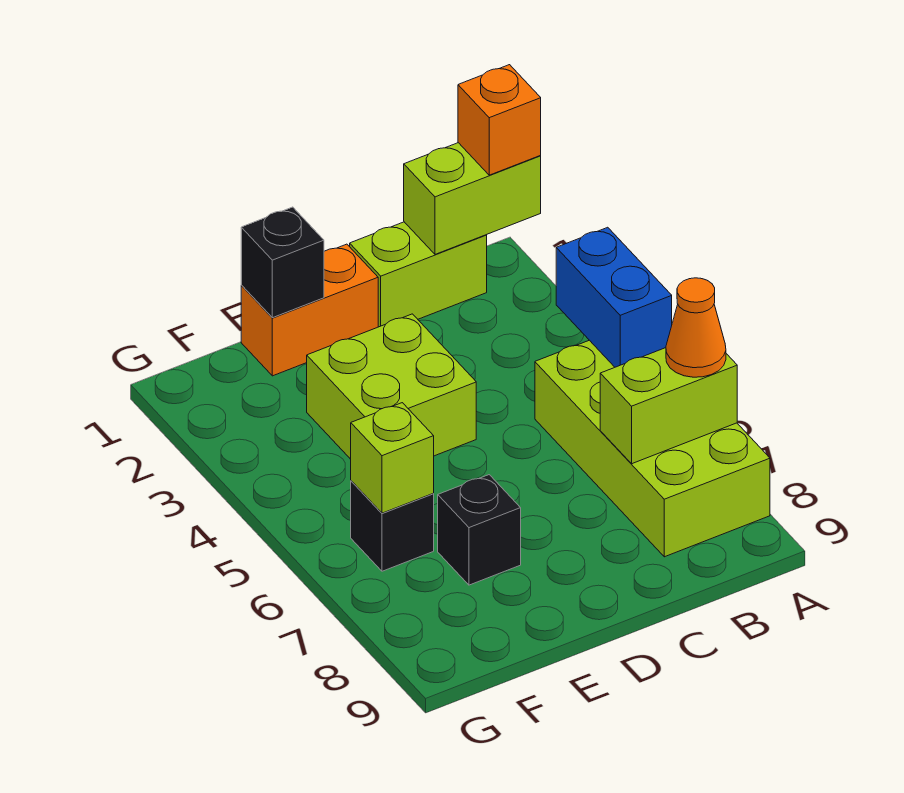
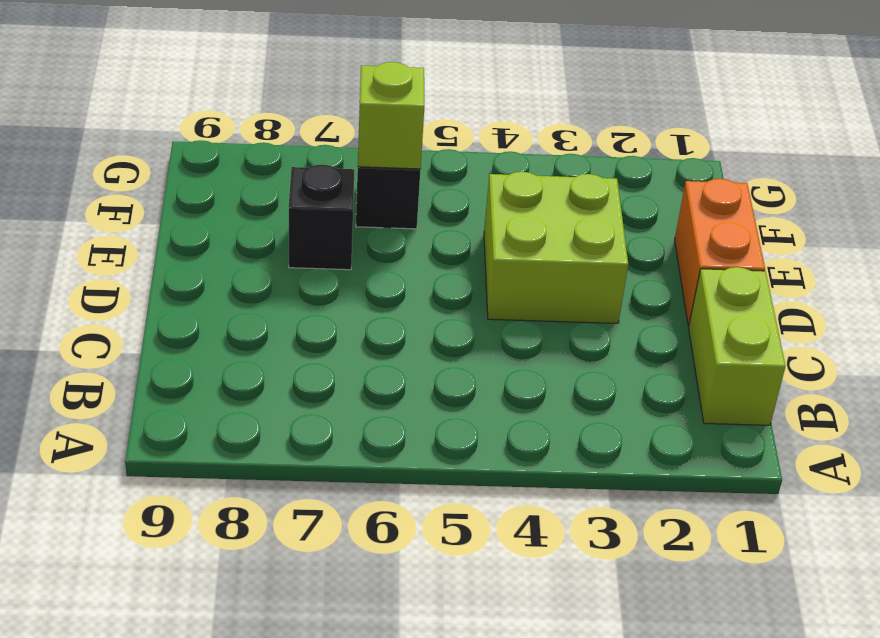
none -> lime 2x4 brick [535,340,770,557]
none -> lime 1x2 brick [404,143,541,254]
none -> blue 1x2 brick [556,227,672,367]

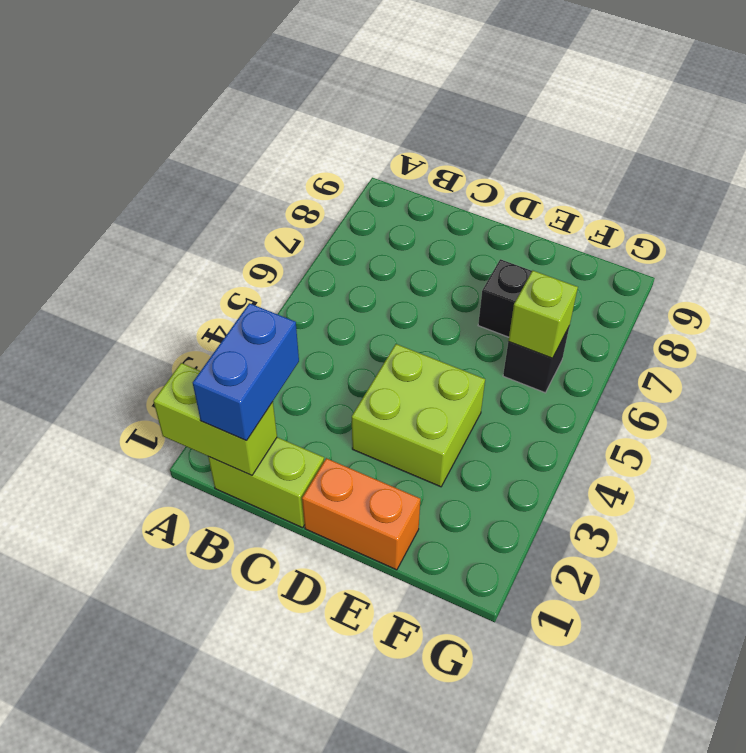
blue 1x2 brick [193,303,299,441] -> blue 1x2 brick moved to [556,227,672,367]
none -> lime 2x4 brick [535,340,770,557]
none -> lime 1x2 brick [600,348,737,464]
none -> black 1x1 brick [241,207,324,318]

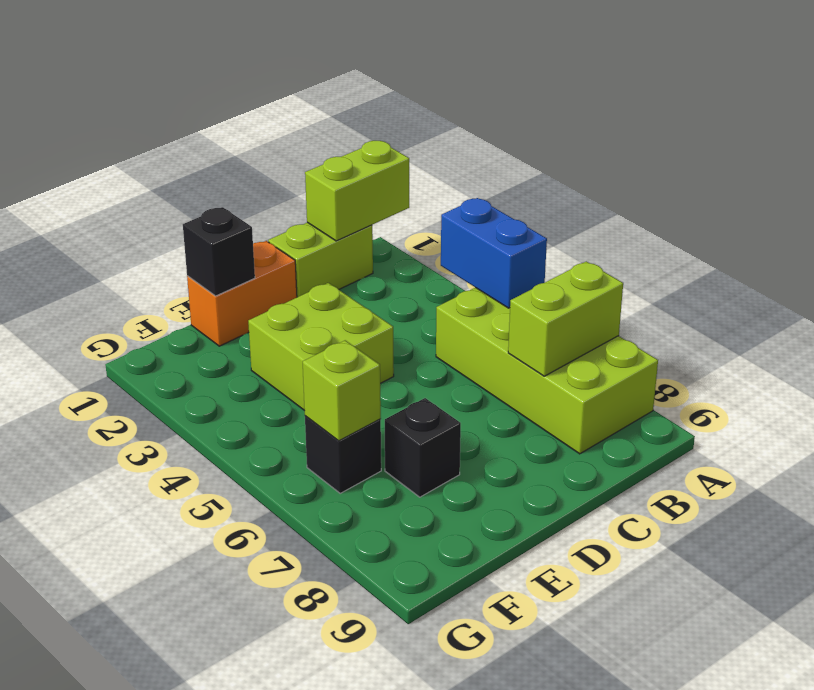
none -> orange 1x1 brick [458,65,541,175]
none -> orange 1x1 cone [666,278,726,377]

